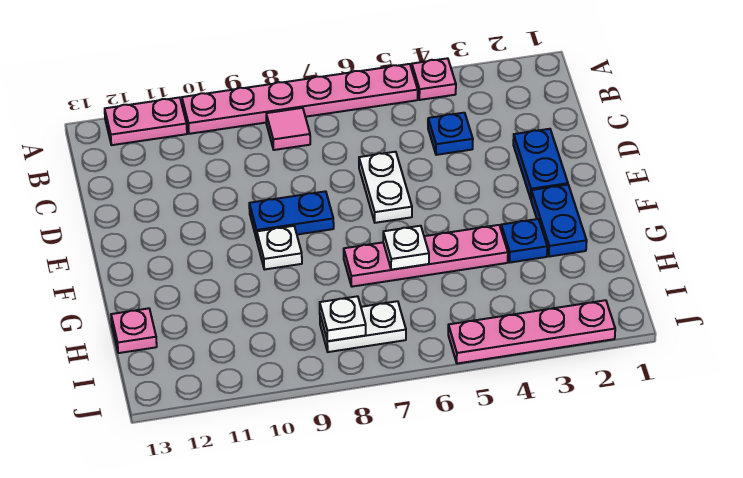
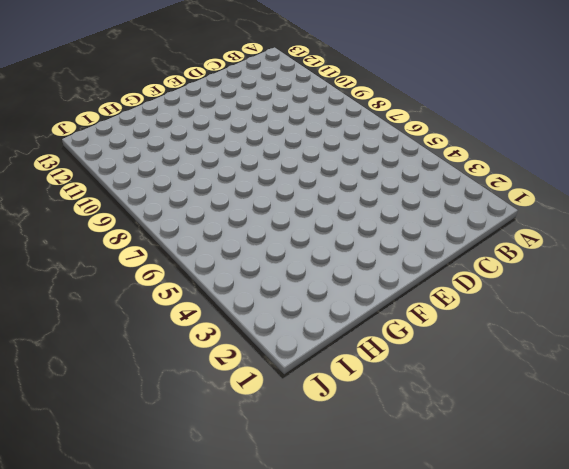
none -> pink 1x1 plate [412,58,456,100]
none -> pink 1x6 plate [182,64,418,134]
none -> pink 1x2 plate [105,97,187,145]

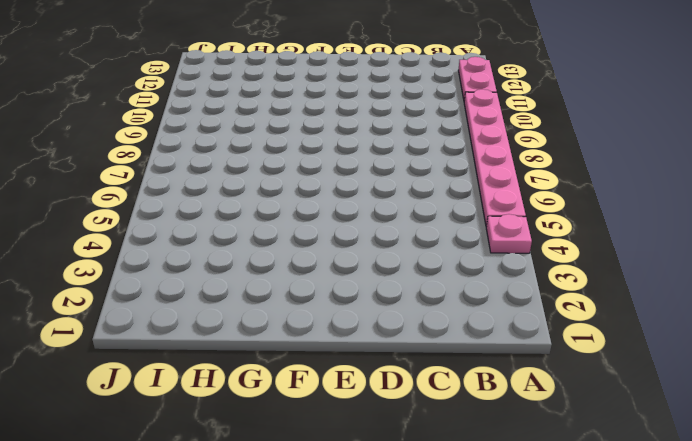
none -> pink 1x1 tile [266,108,310,150]
none -> blue 1x1 plate [428,113,473,155]
none -> blue 1x2 plate [513,129,568,199]

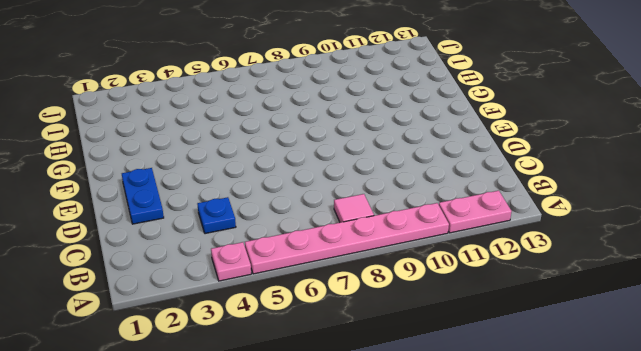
none -> white 1x2 plate [359,152,412,223]
none -> blue 1x2 plate [249,191,334,240]
none -> blue 1x2 plate [531,185,587,257]

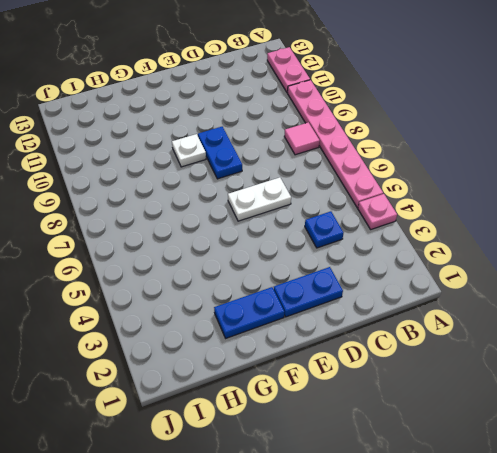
none -> blue 1x1 plate [501,219,547,262]
none -> pink 1x4 plate [344,225,508,287]
none -> pink 1x1 plate [111,308,157,353]

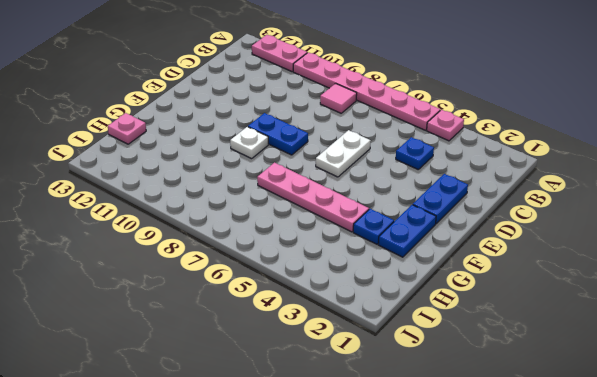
none -> white 1x2 plate [320,301,406,352]
none -> pink 1x4 plate [448,300,615,364]
none -> white 1x1 plate [383,226,429,270]

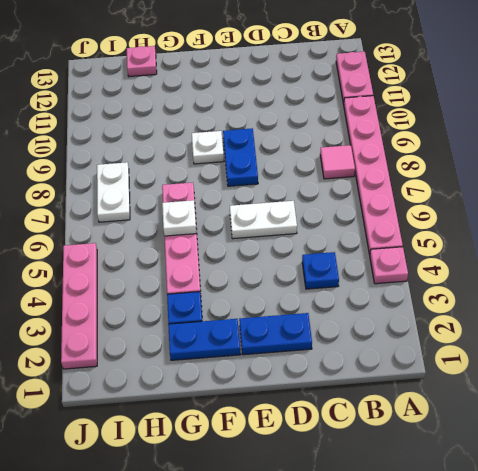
none -> white 1x1 plate [320,296,366,341]

